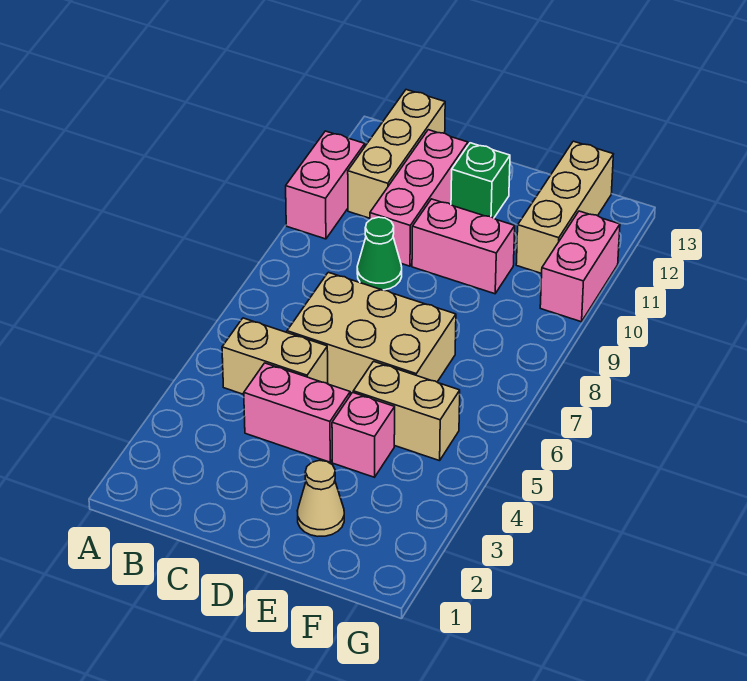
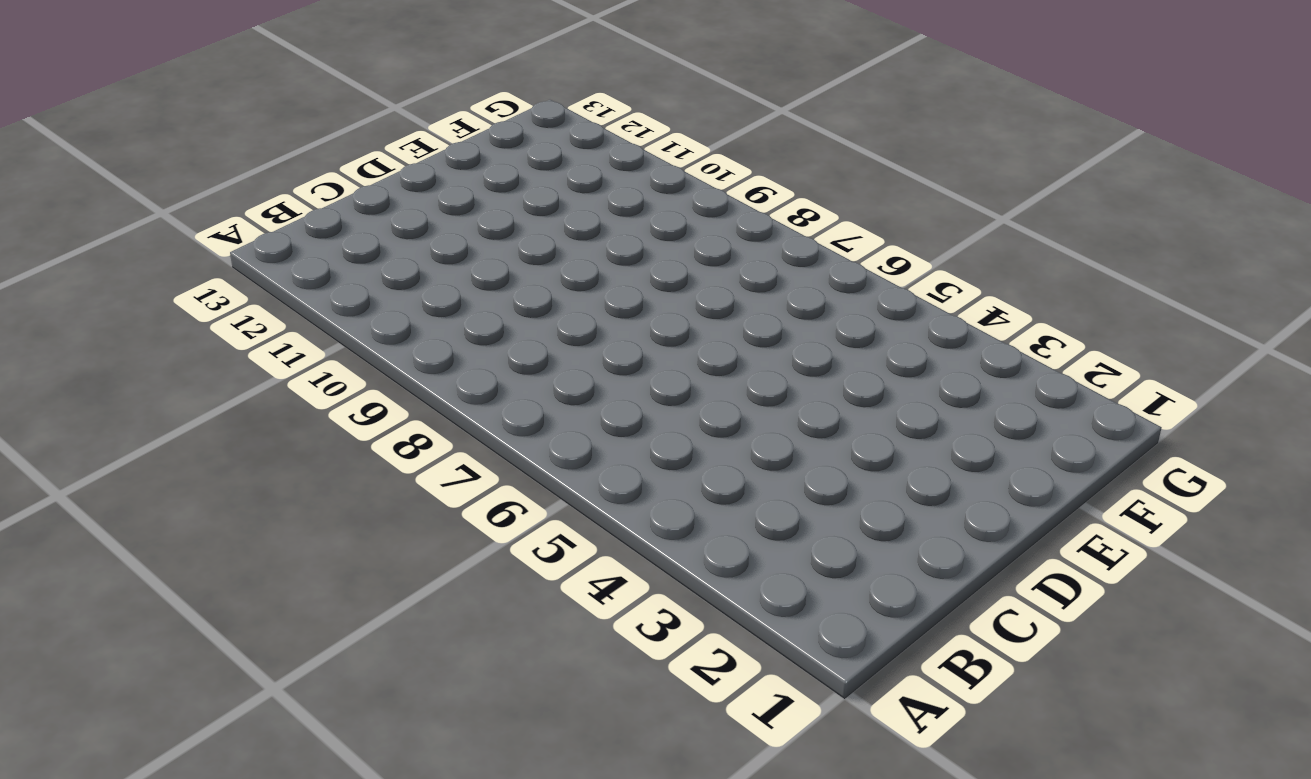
none -> pink 1x2 brick [286,131,365,239]
none -> tan 1x2 brick [222,318,328,394]
none -> tan 1x3 brick [348,90,445,218]

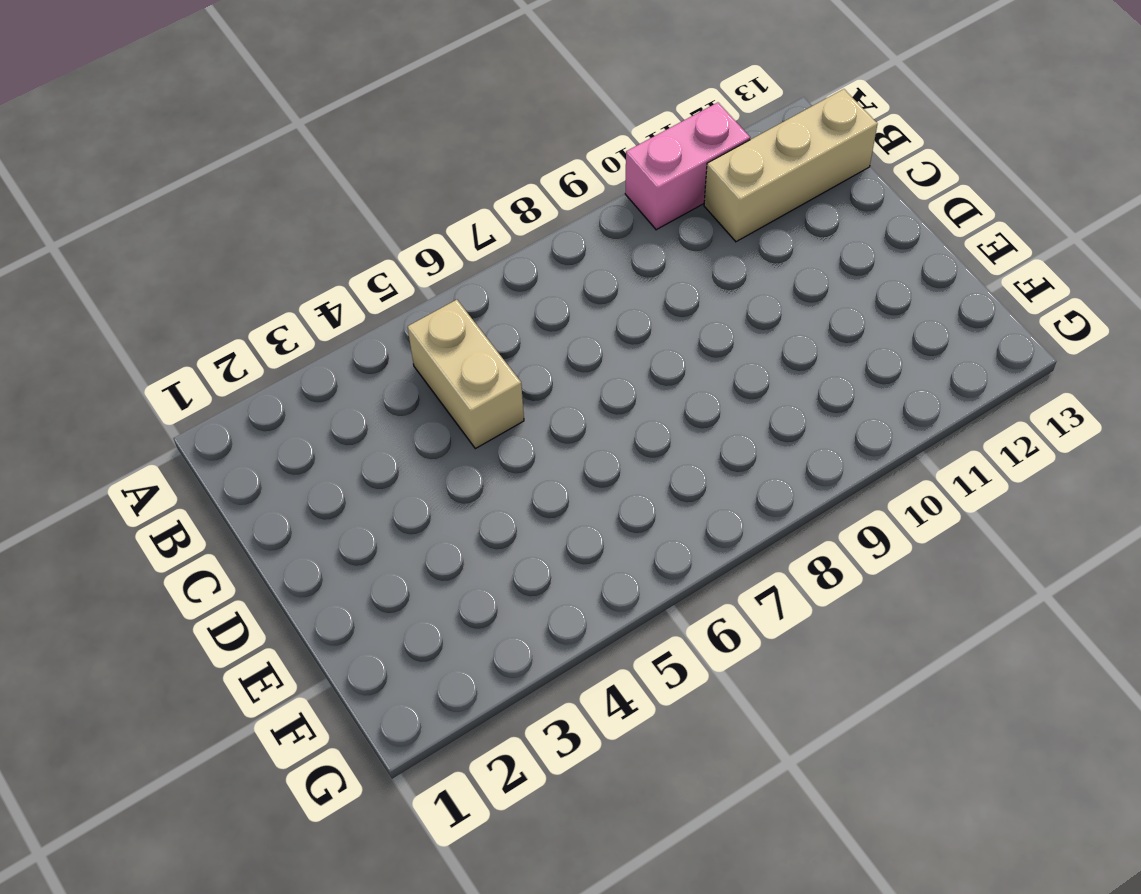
none -> pink 1x2 brick [244,363,350,462]
none -> tan 2x3 brick [287,272,456,393]
none -> green 1x1 cone [357,217,402,290]

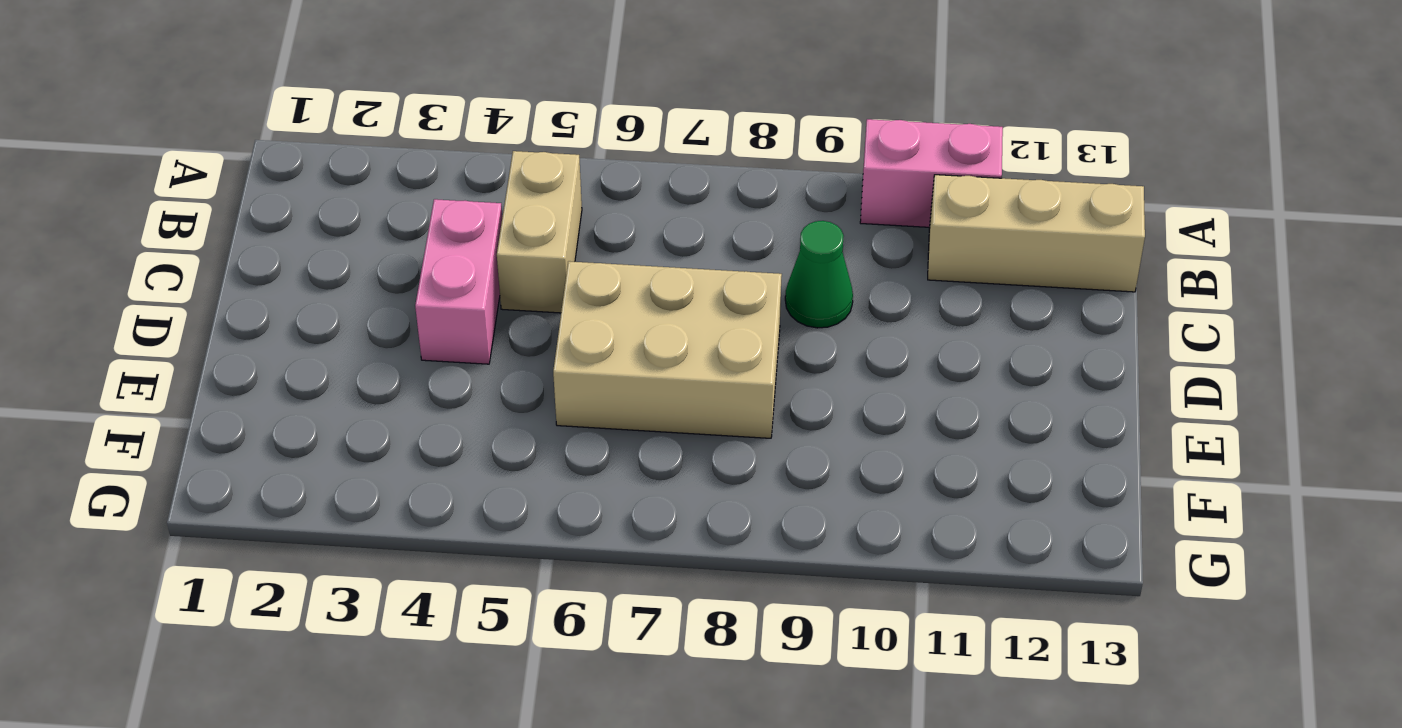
tan 2x3 brick [553,261,782,438] -> tan 2x3 brick turned to [287,272,456,393]
none -> pink 1x3 brick [370,130,468,266]
none -> pink 1x2 brick [412,199,515,294]
none -> green 1x1 brick [451,143,510,218]

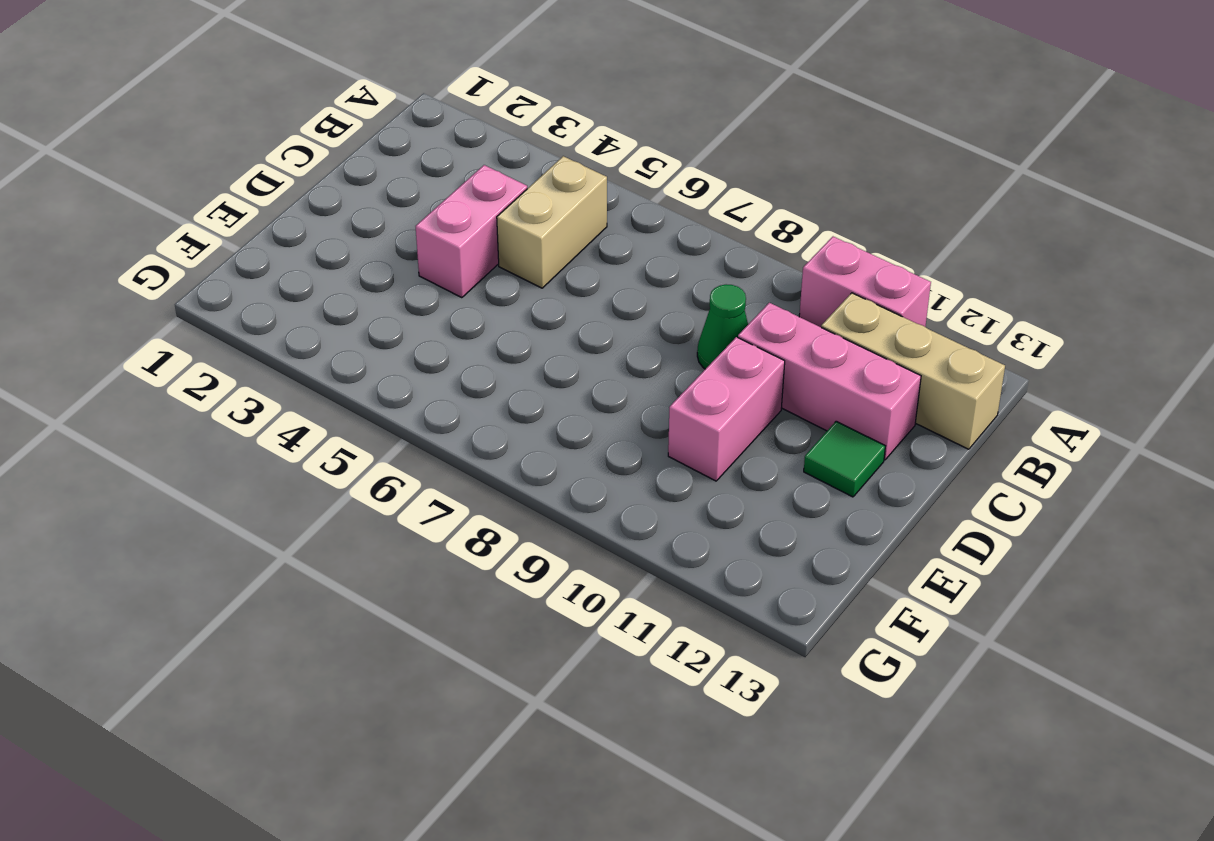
green 1x1 tile [804,421,885,497] -> green 1x1 brick [451,143,510,218]
none -> tan 2x3 brick [287,272,456,393]
none -> tan 1x1 cone [297,460,344,536]
none -> pink 1x1 brick [332,392,395,477]

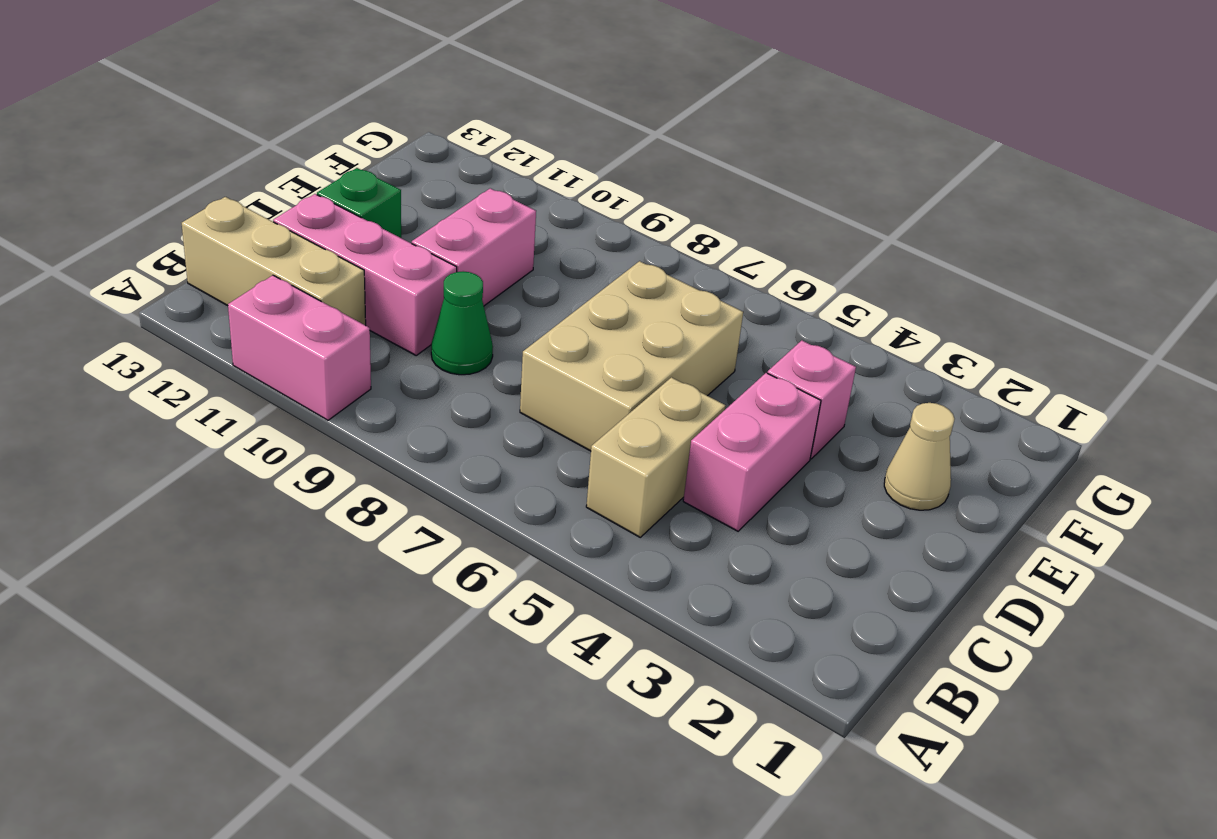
none -> tan 1x2 brick [353,361,460,461]
none -> tan 1x3 brick [516,141,613,274]
none -> pink 1x2 brick [540,211,620,322]

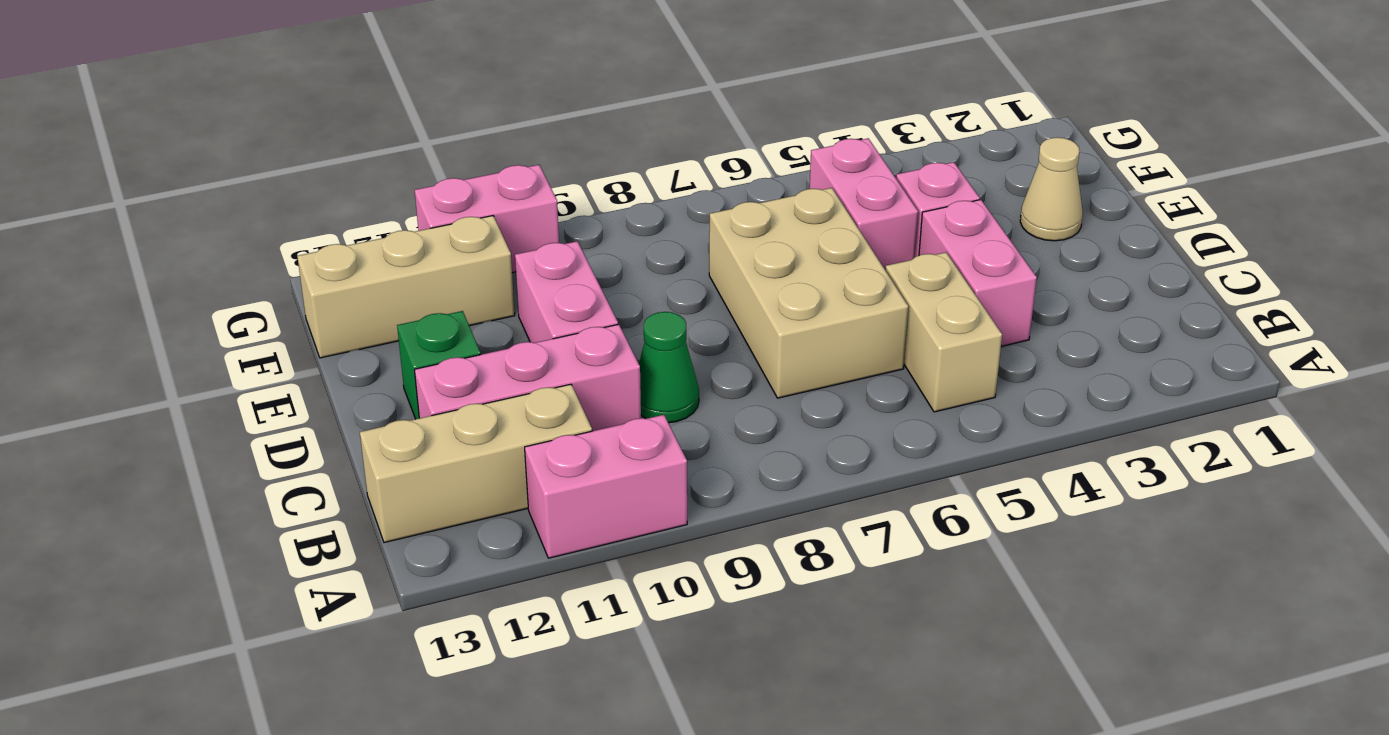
pink 1x2 brick [810,138,918,270] -> tan 1x2 brick [353,361,460,461]

